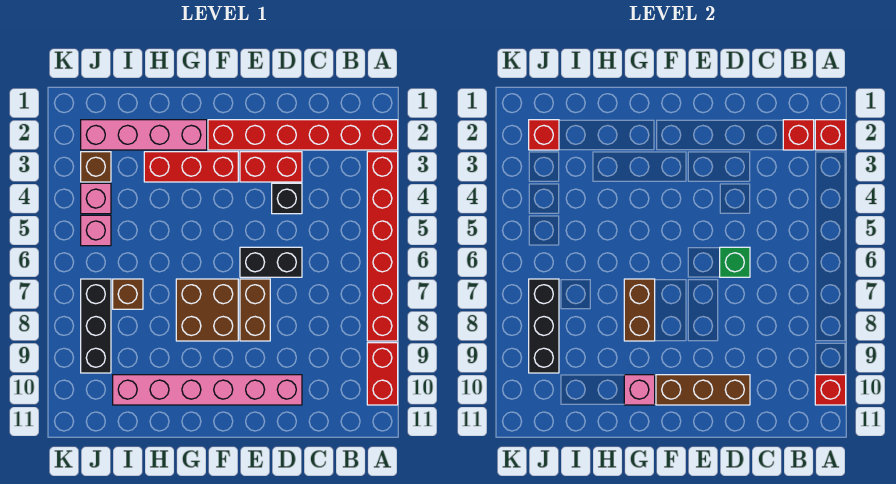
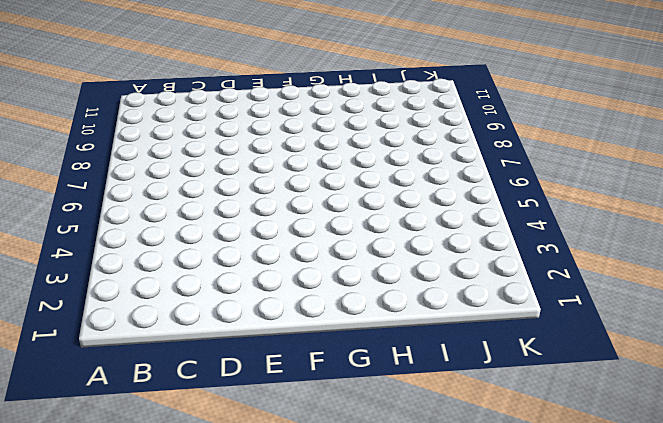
none -> red 1x6 brick [208,120,398,150]
none -> red 1x6 brick [367,152,398,341]
none -> red 1x2 brick [367,343,398,405]

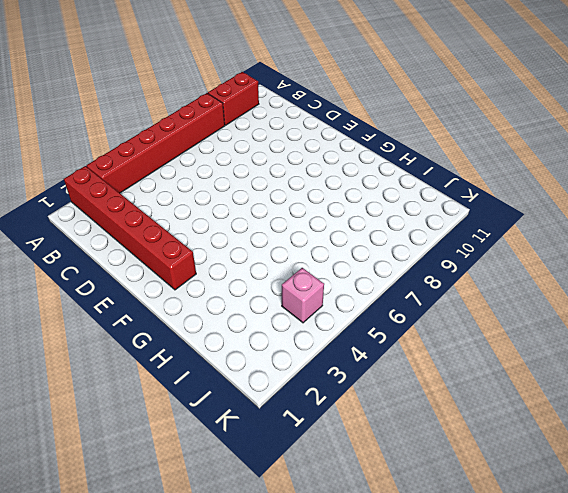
none -> red 1x2 brick [240,152,302,182]
none -> black 1x1 brick [272,183,302,214]
none -> black 1x2 brick [240,247,302,277]

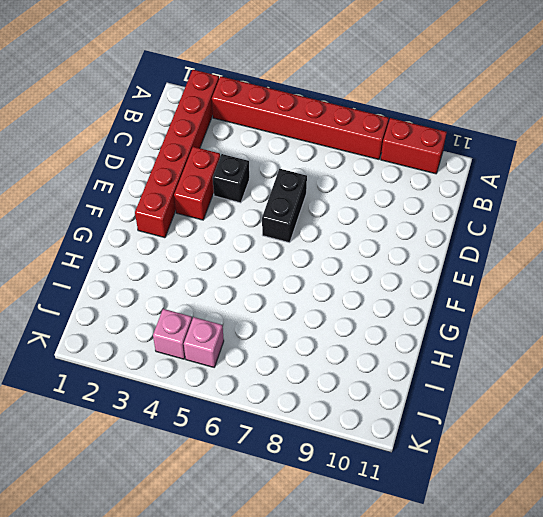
none -> pink 1x6 brick [113,375,302,405]
none -> brown 1x2 brick [240,279,270,341]
none -> red 1x3 brick [144,152,238,182]

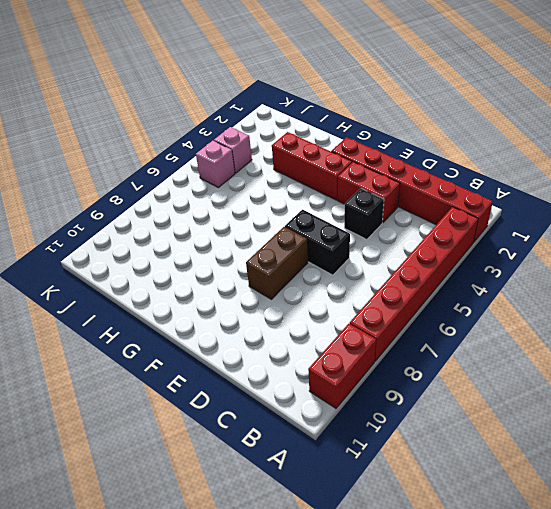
none -> pink 1x6 brick [113,375,302,405]
none -> brown 2x2 brick [176,279,238,341]
none -> pink 1x4 brick [81,120,207,150]

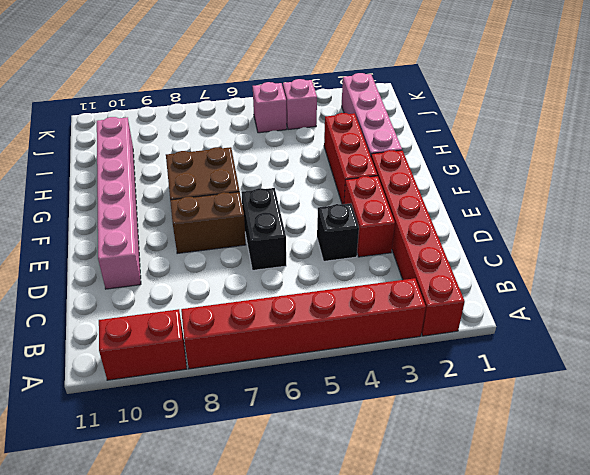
none -> brown 1x1 brick [113,279,143,309]
none -> brown 1x1 brick [81,152,111,182]
none -> black 1x3 brick [81,279,111,373]

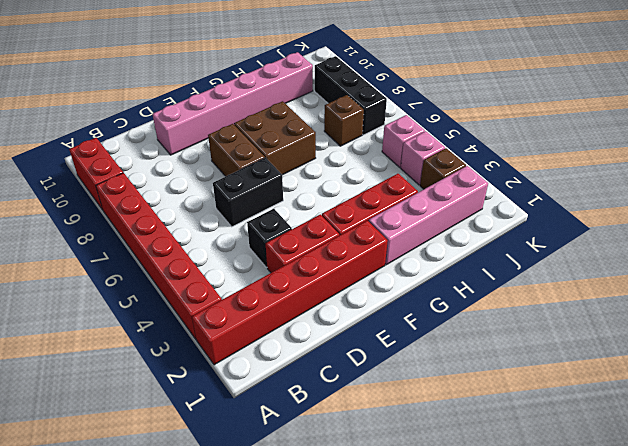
none -> red 1x1 brick [815,120,846,150]
none -> red 1x1 brick [815,375,846,405]
none -> red 1x1 brick [783,120,814,150]

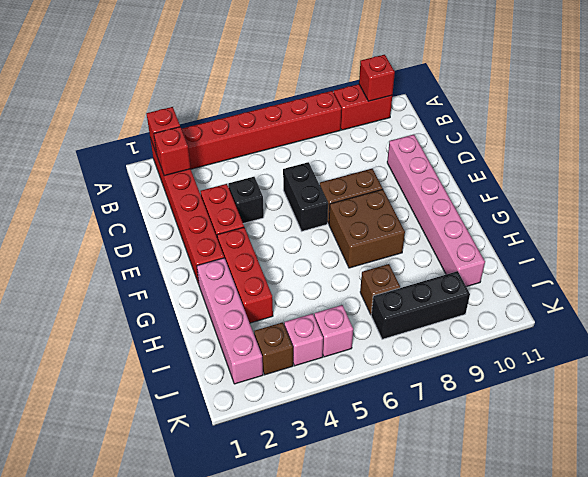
none -> green 1x1 brick [720,247,750,277]
none -> brown 1x3 brick [656,375,750,405]
none -> brown 1x2 brick [624,279,655,341]

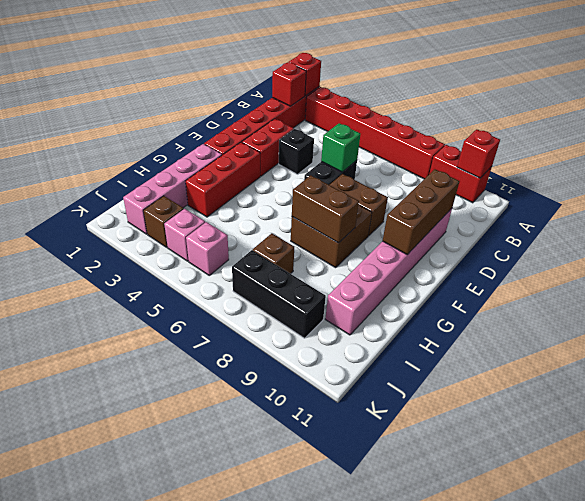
none -> pink 1x1 brick [624,375,655,405]
none -> red 1x1 brick [529,120,559,150]
none -> black 1x3 brick [529,279,559,373]

